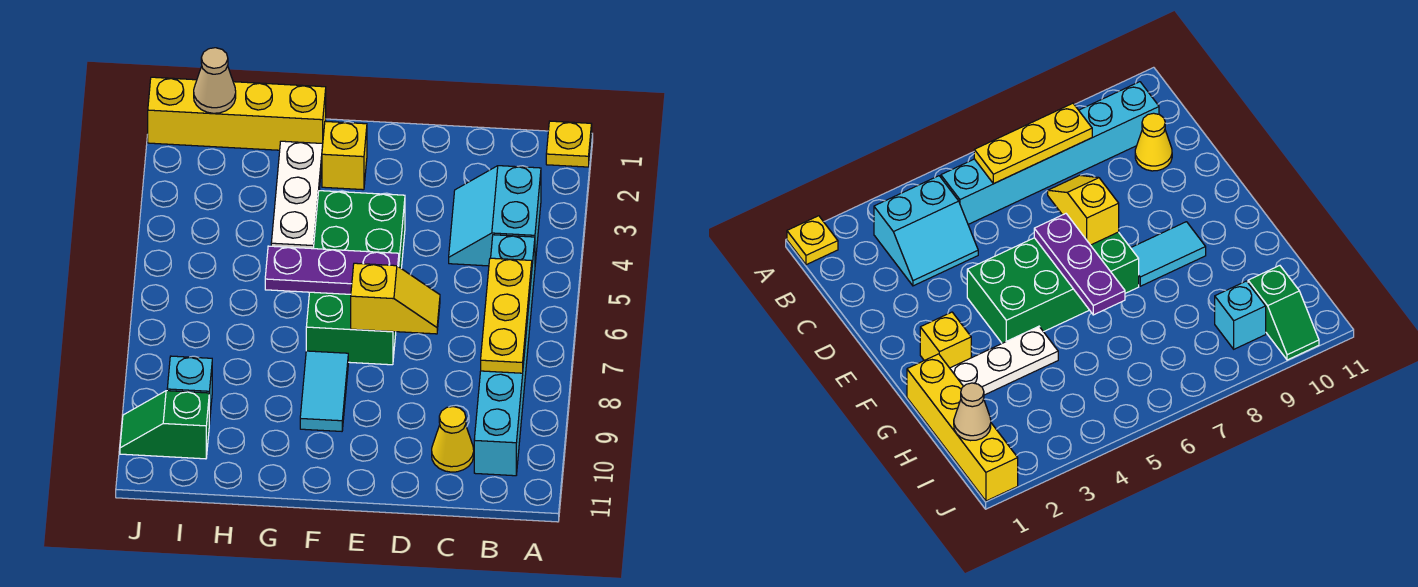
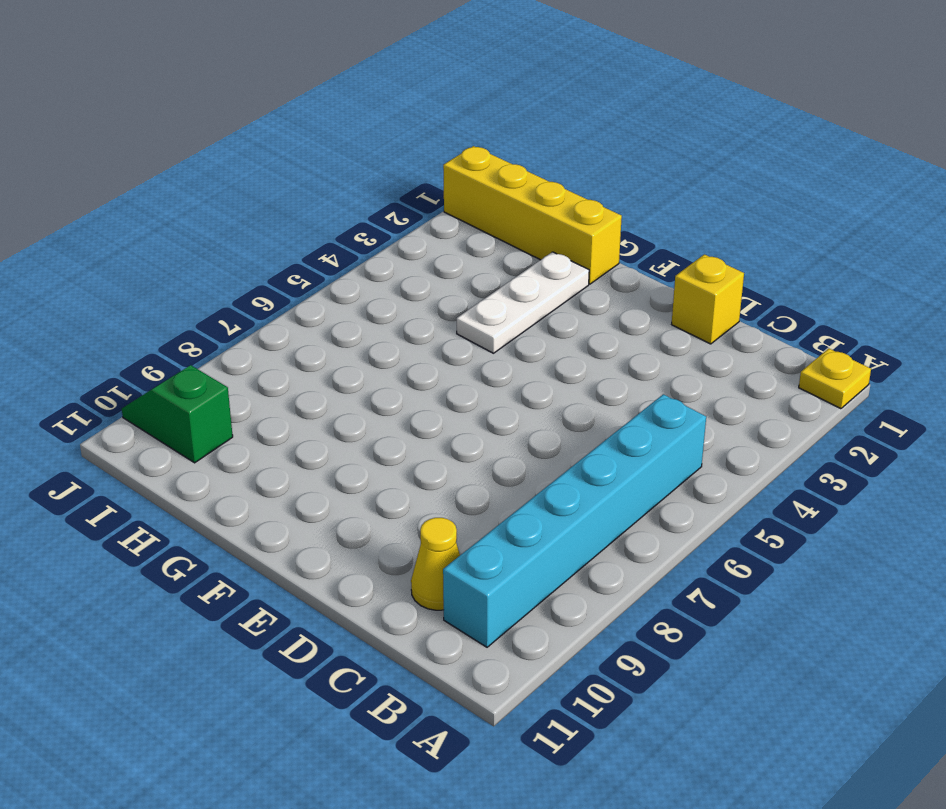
yellow 1x1 brick [672,254,744,344] -> yellow 1x1 brick moved to [322,121,367,190]
none -> cyan 2x2 slope [449,166,541,266]
none -> green 2x4 brick [306,191,405,365]
none -> cyan 1x2 tile [300,351,348,431]

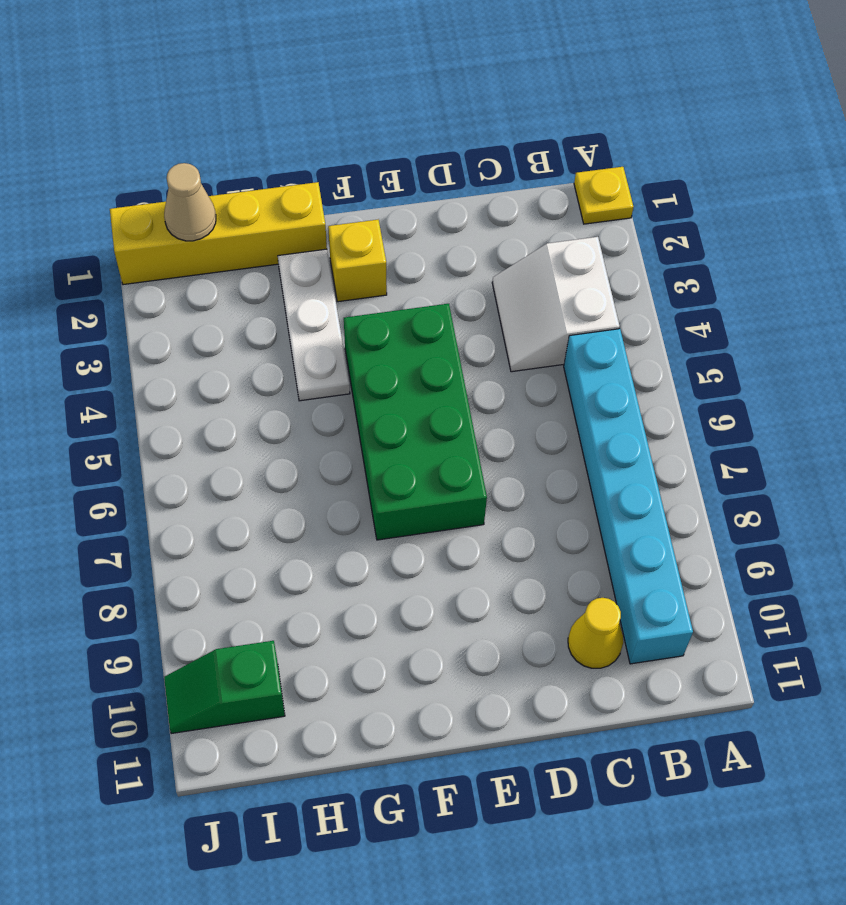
white 2x2 slope [492,237,620,372] -> cyan 2x2 slope [449,166,541,266]
none -> cyan 1x2 tile [300,351,348,431]
none -> cyan 1x1 brick [167,356,212,424]
none -> yellow 1x3 plate [481,258,532,373]

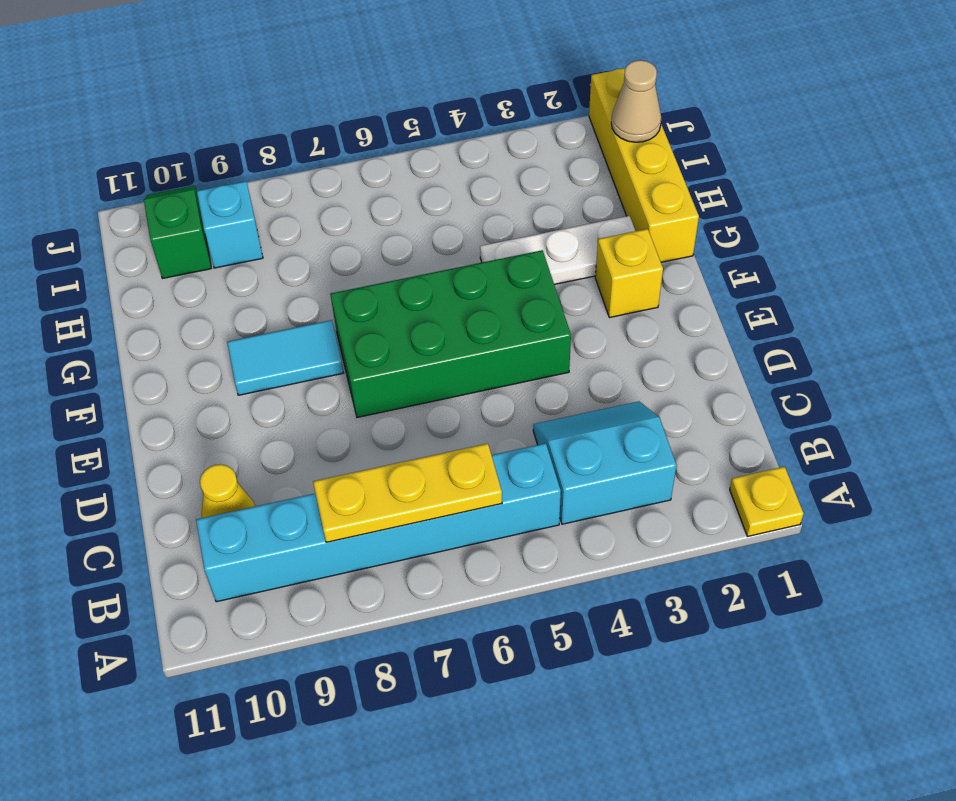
none -> yellow 1x2 slope [351,263,440,334]
none -> purple 1x3 plate [265,246,399,294]

